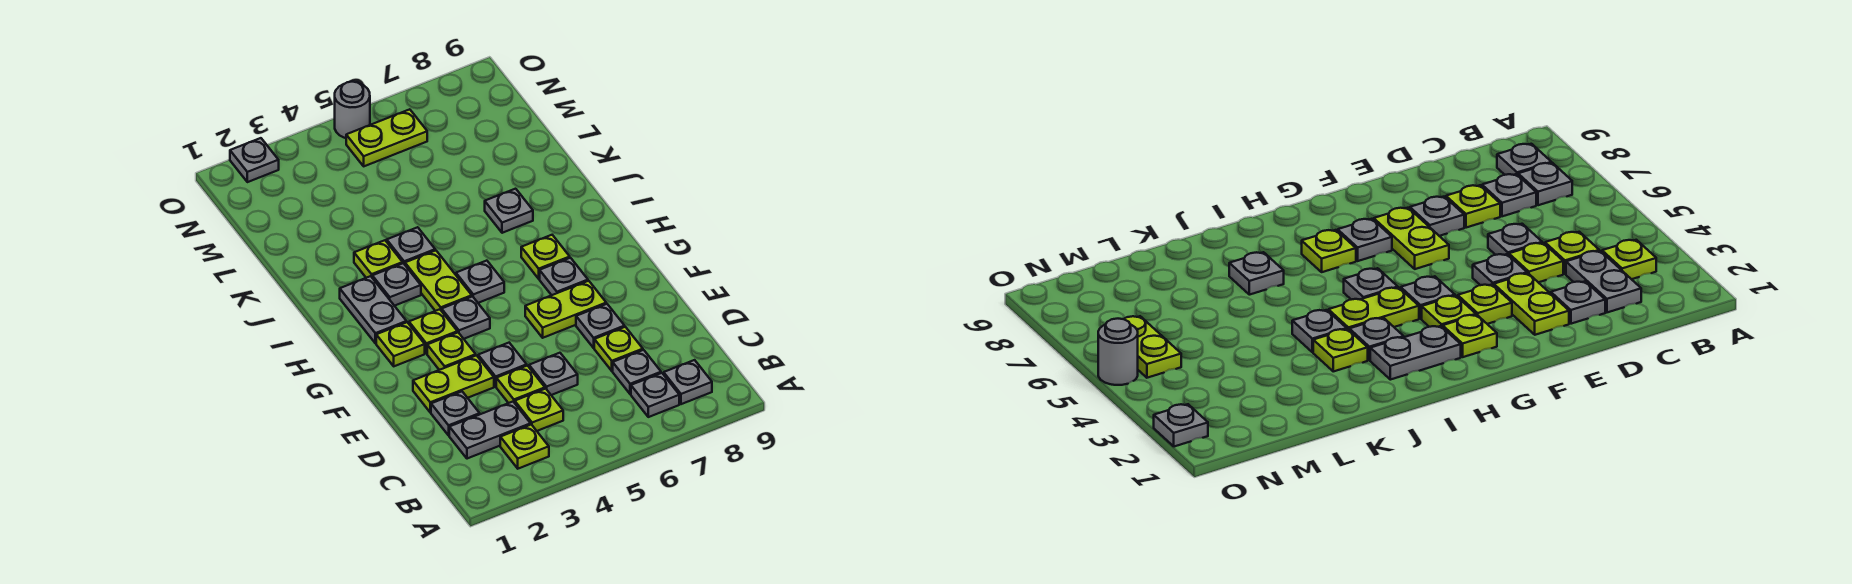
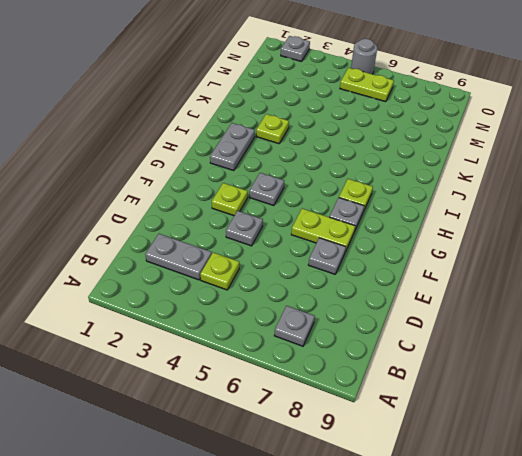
none -> lime 1x1 plate [500,425,549,469]
none -> grey 1x1 plate [664,360,712,404]
none -> grey 1x1 plate [613,350,661,394]
none -> grey 1x1 plate [431,392,480,435]

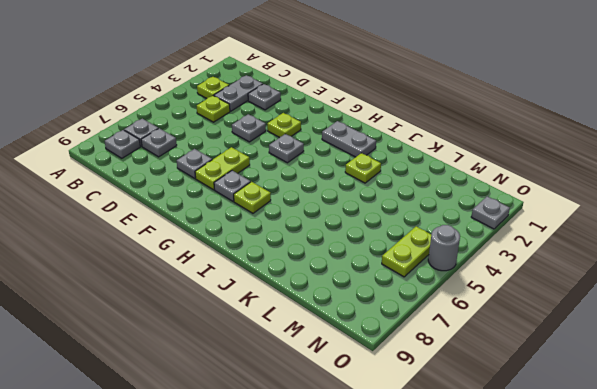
none -> lime 1x1 plate [496,366,545,403]
none -> grey 1x1 plate [529,353,578,395]
none -> lime 1x1 plate [594,327,643,371]
none -> lime 1x2 plate [413,355,494,412]

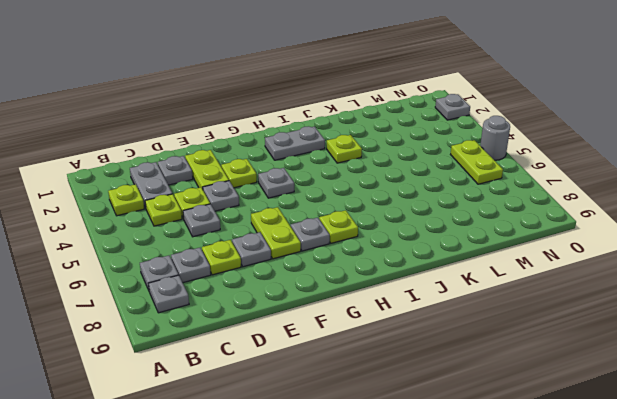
none -> lime 1x1 plate [376,322,425,366]
none -> lime 1x1 plate [409,309,457,354]
none -> lime 1x2 plate [405,250,472,311]
none -> grey 1x1 plate [456,261,504,303]

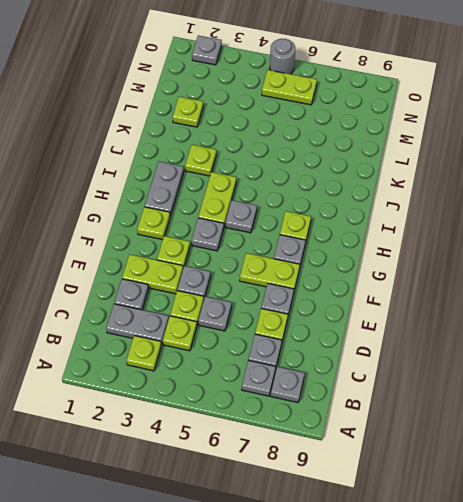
lime 1x1 plate [173,97,203,127] -> lime 1x1 plate moved to [409,309,457,354]
none -> grey 1x1 plate [372,263,421,306]
none -> grey 1x1 plate [387,227,435,264]
none -> grey 1x1 plate [485,189,533,233]

